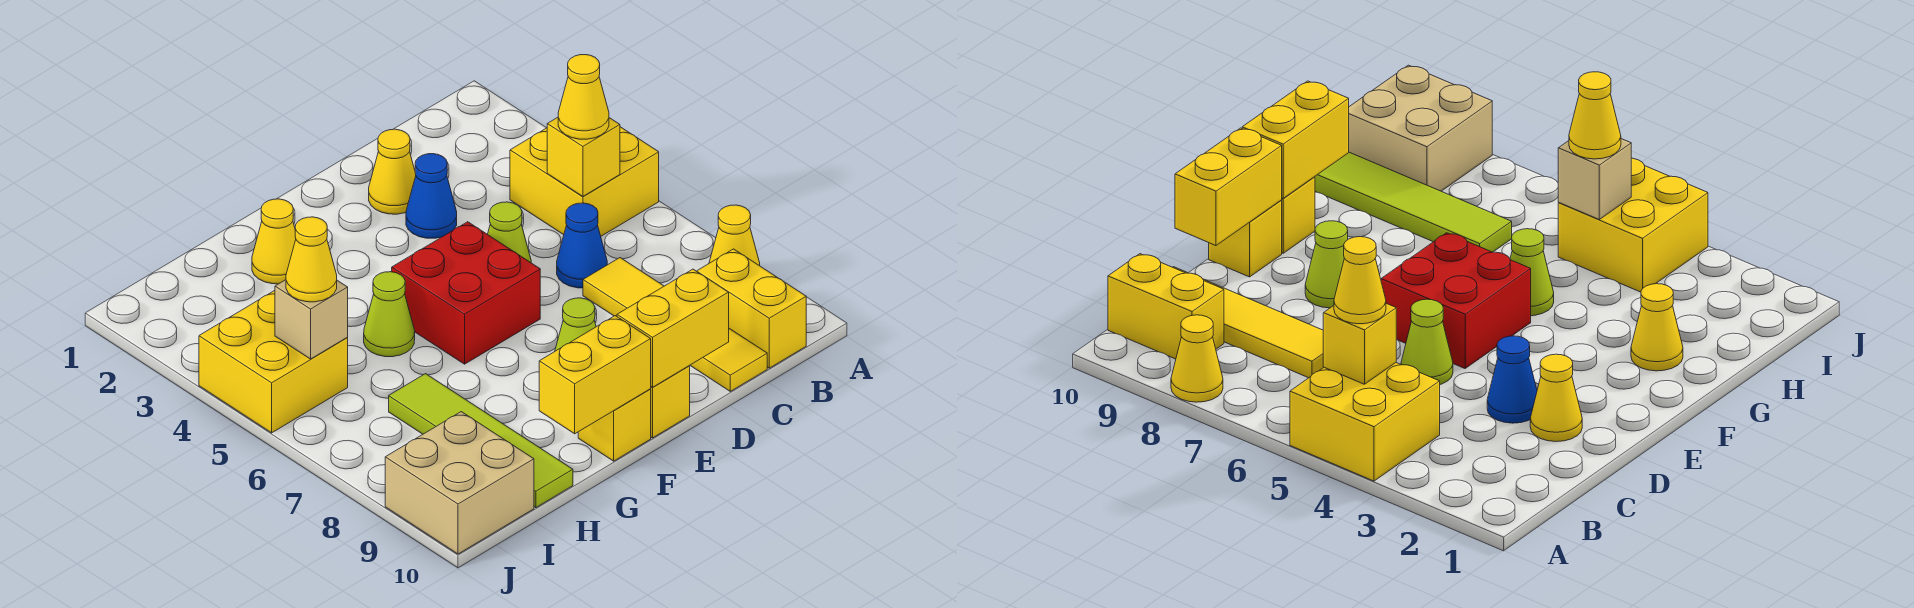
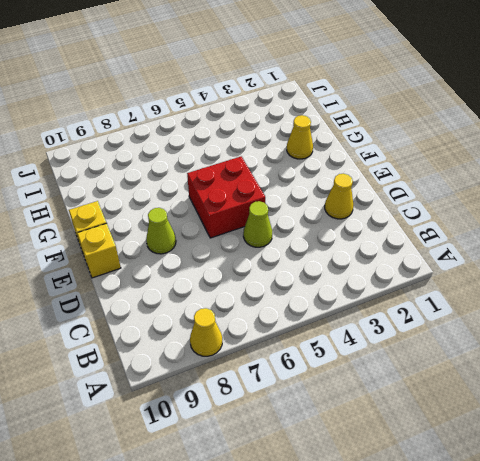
none -> yellow 2x2 brick [510,127,659,236]
none -> yellow 1x2 brick [697,249,806,368]
none -> blue 1x1 cone [557,203,607,288]

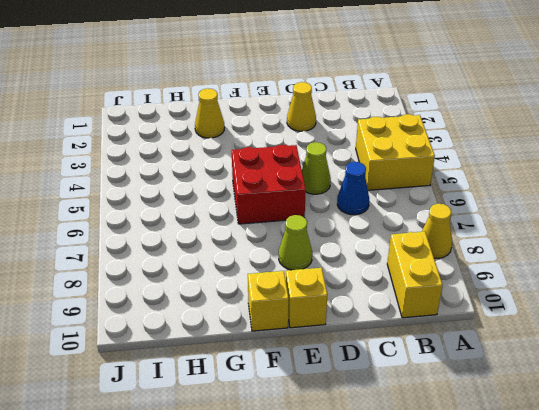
none -> yellow 1x4 tile [583,258,767,391]
none -> blue 1x1 cone [406,154,457,238]
none -> lime 1x1 cone [364,272,415,357]

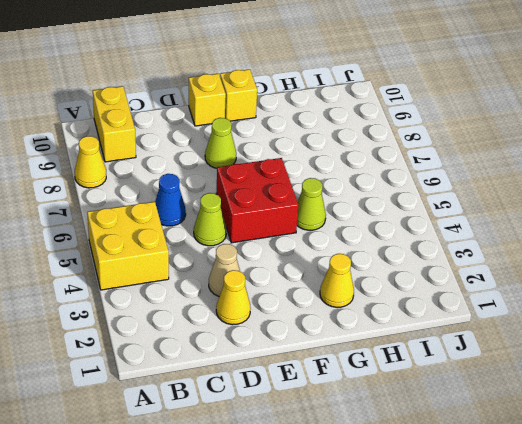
tan 1x1 cone [209,244,240,297] -> blue 1x1 cone [406,154,457,238]
none -> yellow 1x4 tile [583,258,767,391]
none -> lime 1x4 tile [389,374,573,508]
none -> yellow 2x2 brick [199,291,348,433]

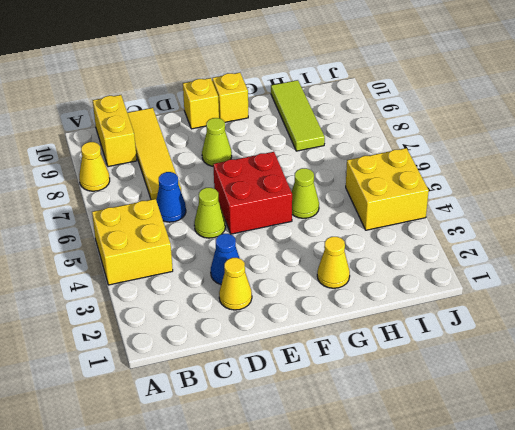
lime 1x3 tile [271,80,325,151] -> lime 1x4 tile [389,374,573,508]
none -> tan 2x2 brick [385,412,534,554]
none -> yellow 1x1 brick [547,118,620,196]
none -> yellow 1x2 brick [617,269,729,387]

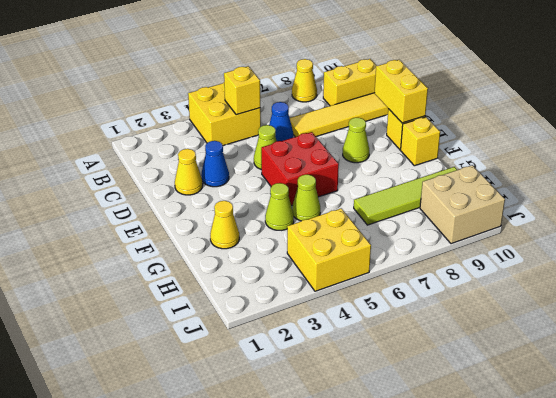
lime 1x1 cone [265,183,294,230] -> none
none -> yellow 1x2 brick [539,316,651,434]
none -> tan 1x1 brick [275,280,348,359]
none -> yellow 1x1 cone [558,55,609,139]

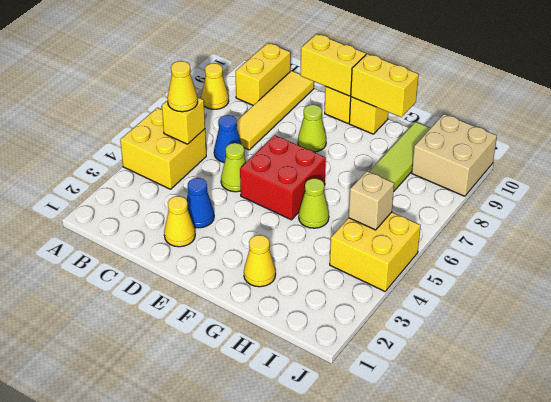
none -> yellow 1x1 cone [286,217,337,302]

